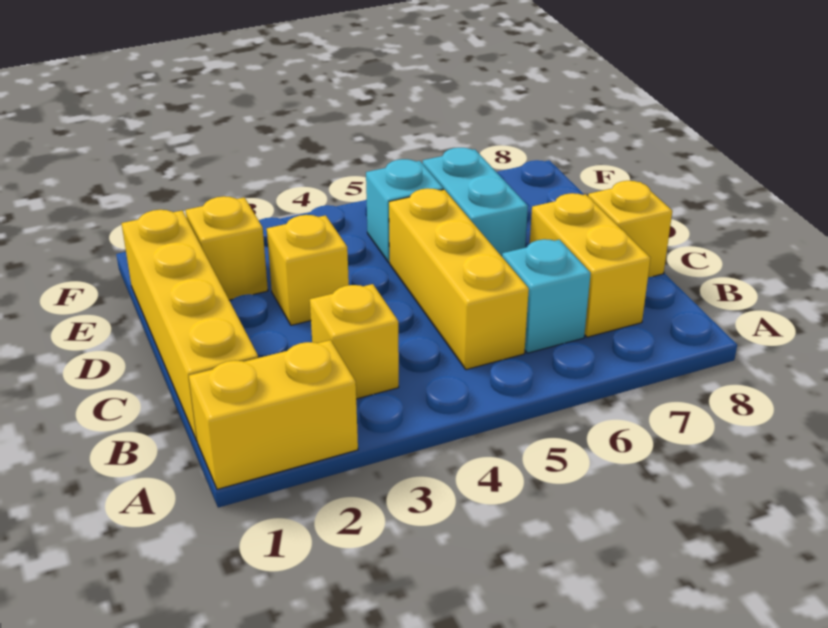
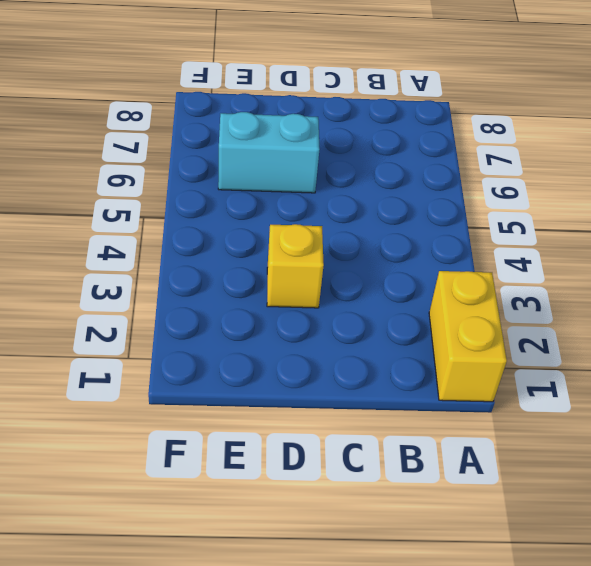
none -> yellow 1x4 brick [121,210,258,440]
none -> yellow 1x1 brick [310,284,399,399]

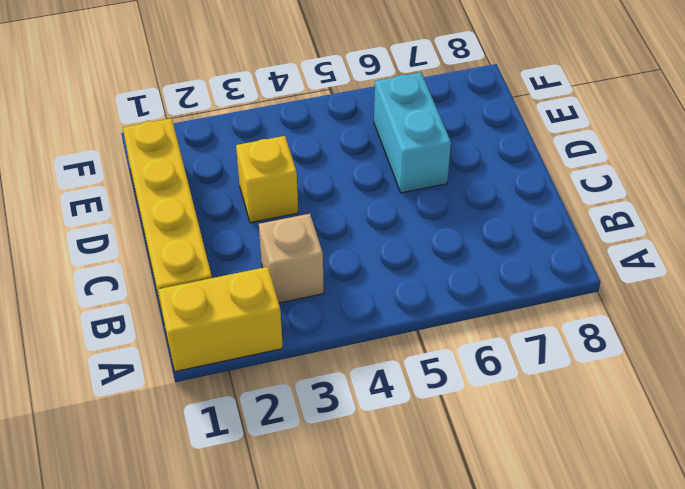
tan 1x1 brick [259,214,324,303] -> yellow 1x1 brick [310,284,399,399]
none -> yellow 1x3 brick [389,188,529,370]
none -> cyan 1x1 brick [502,239,591,353]

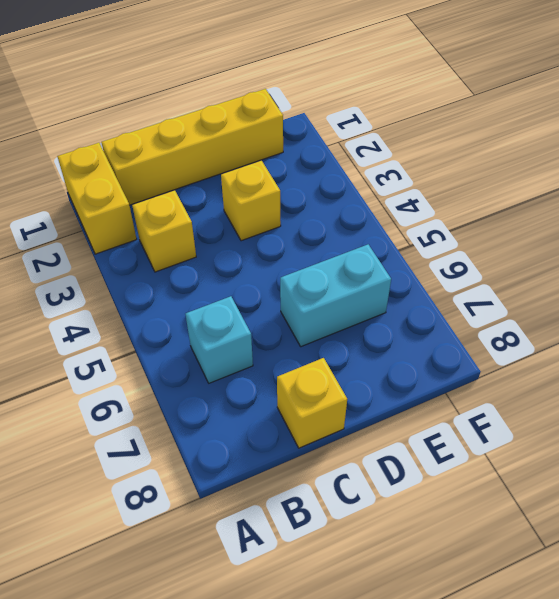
none -> yellow 1x3 brick [389,188,529,370]
none -> yellow 1x2 brick [530,193,650,337]

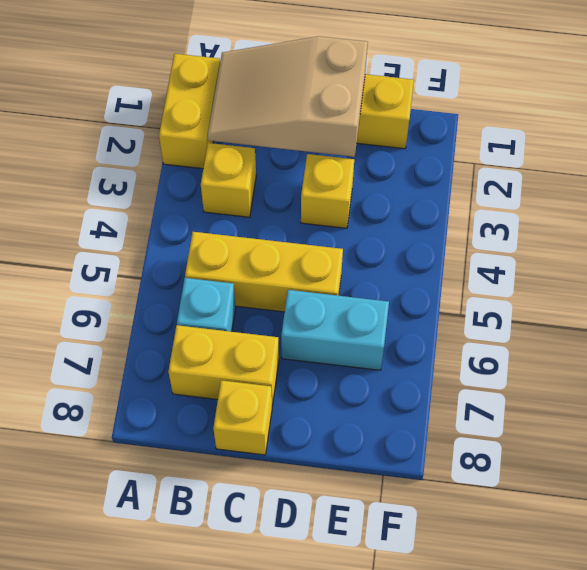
tan 2x3 slope [208,36,368,157] -> none
none -> yellow 1x1 brick [186,196,268,300]
none -> cyan 1x1 brick [366,159,443,263]

